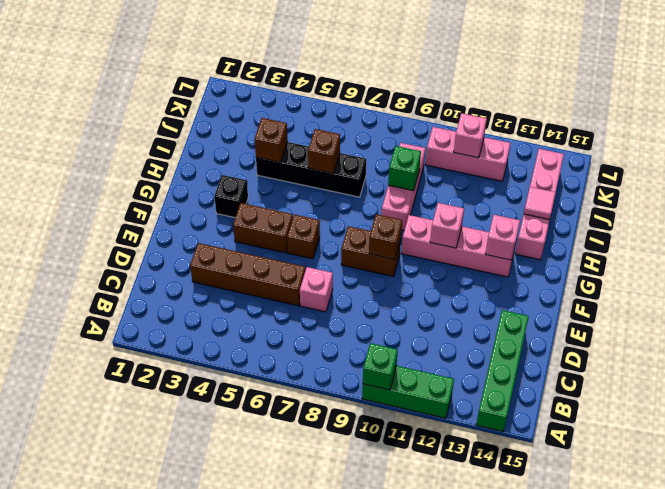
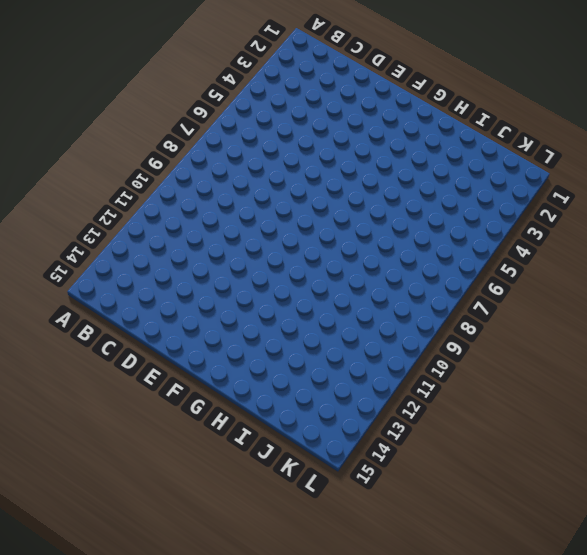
none -> green 1x3 brick [362,366,454,418]
none -> green 1x4 brick [476,310,529,432]
none -> brown 1x4 brick [190,243,305,306]

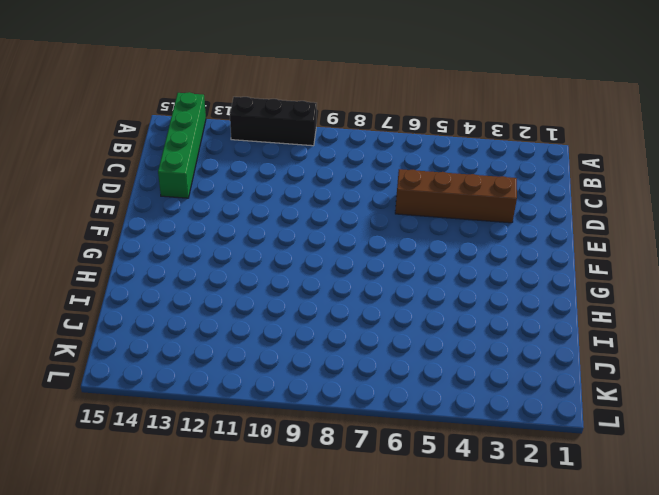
black 1x3 brick [230,97,317,146] -> green 1x3 brick [362,366,454,418]
none -> pink 1x1 brick [300,267,333,312]
none -> brown 1x2 brick [233,203,293,253]
none -> brown 1x1 brick [287,215,320,259]

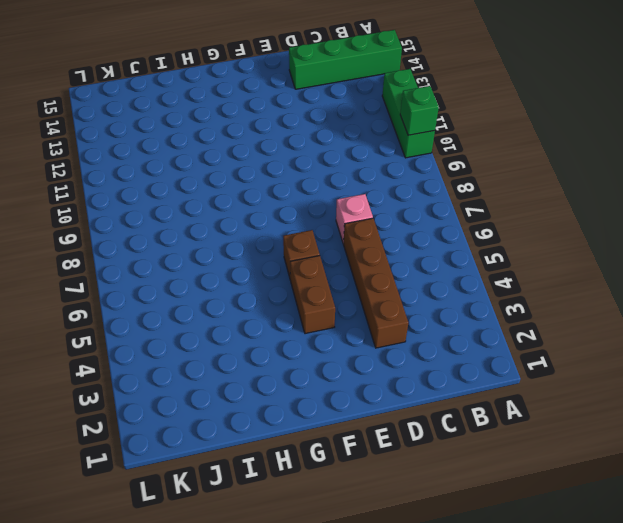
none -> brown 1x2 brick [341,226,401,277]
none -> black 1x1 brick [214,175,248,217]
none -> pink 1x4 brick [401,215,516,277]

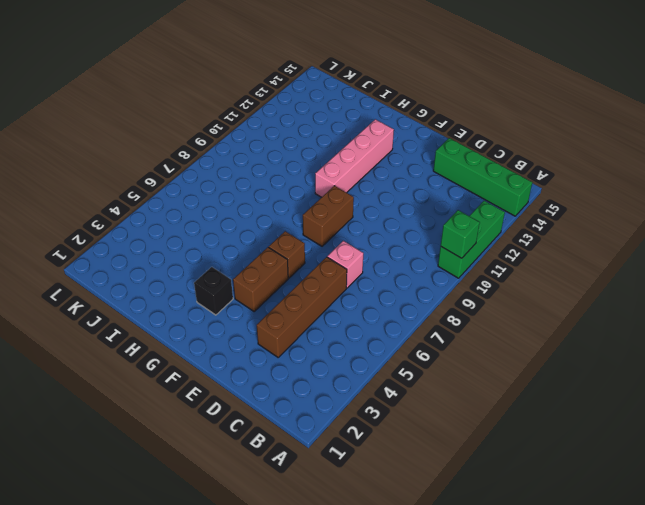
none -> pink 1x3 brick [382,143,425,230]
none -> pink 1x4 brick [515,149,564,260]
none -> black 1x4 brick [256,142,366,197]

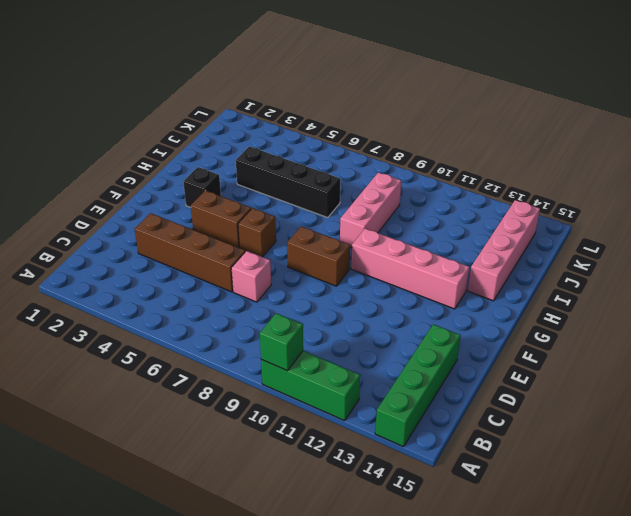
none -> pink 1x3 brick [426,127,510,181]
none -> brown 1x1 brick [369,214,402,260]
none -> pink 1x1 brick [430,203,464,248]

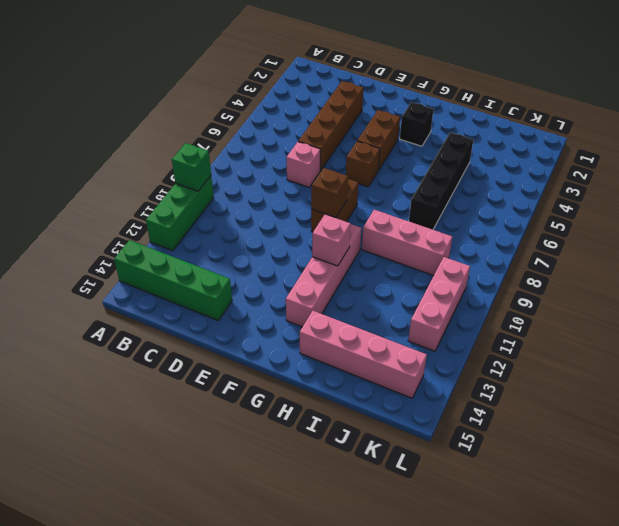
none -> pink 1x1 brick [485,215,520,260]
none -> brown 1x1 brick [255,118,288,162]
none -> brown 1x1 brick [308,129,340,174]

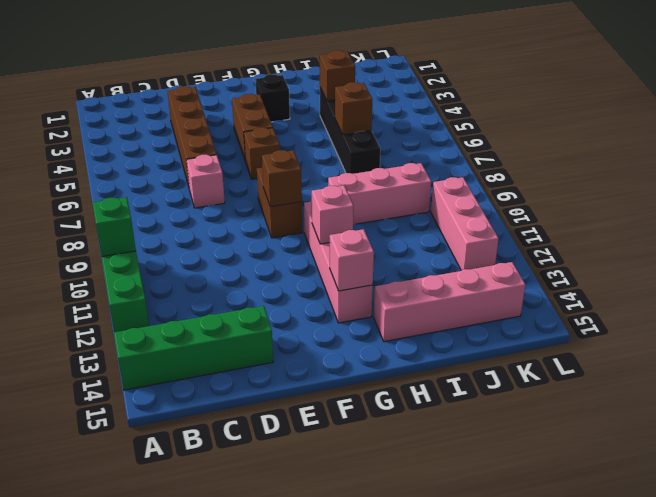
none -> green 1x1 brick [388,146,421,191]
none -> pink 1x1 tile [524,187,556,220]
none -> pink 1x1 brick [454,113,487,158]

